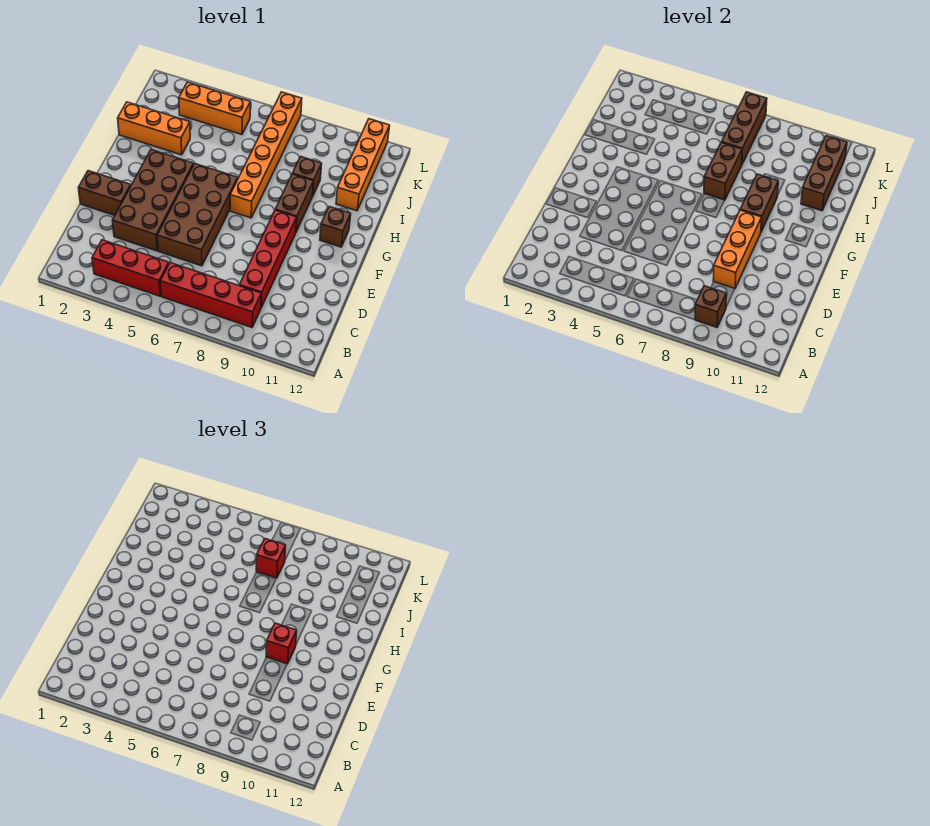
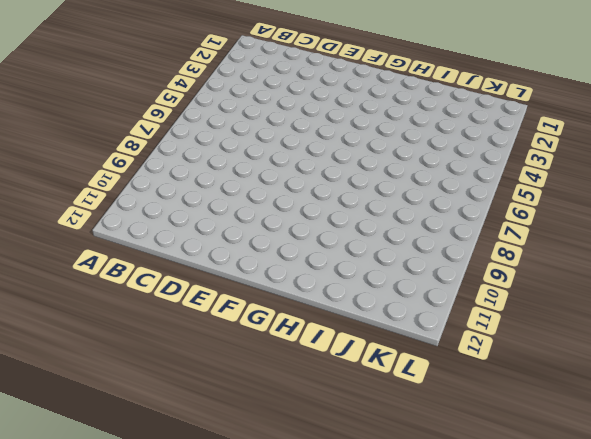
none -> red 1x3 brick [92,240,169,296]
none -> red 1x4 brick [160,263,261,327]
none -> red 1x4 brick [240,210,297,308]

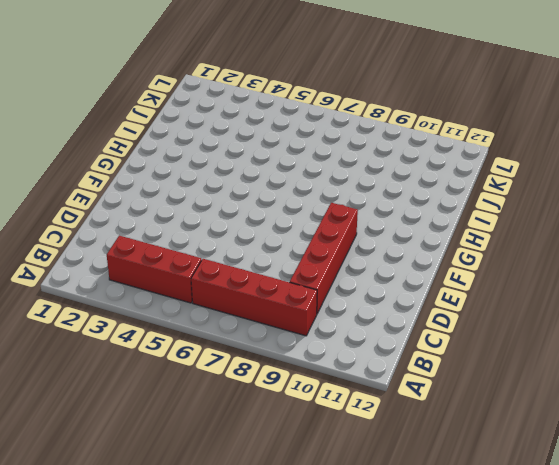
none -> brown 2x4 brick [112,150,193,251]
none -> brown 2x4 brick [157,164,238,266]
none -> brown 1x2 brick [78,171,131,215]

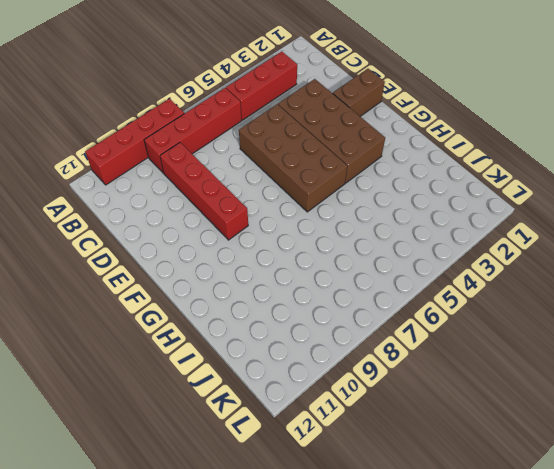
red 1x4 brick [85,99,184,185] -> none
none -> orange 1x6 brick [230,92,302,218]
none -> brown 1x2 brick [275,174,313,232]
none -> brown 1x1 brick [320,207,351,247]

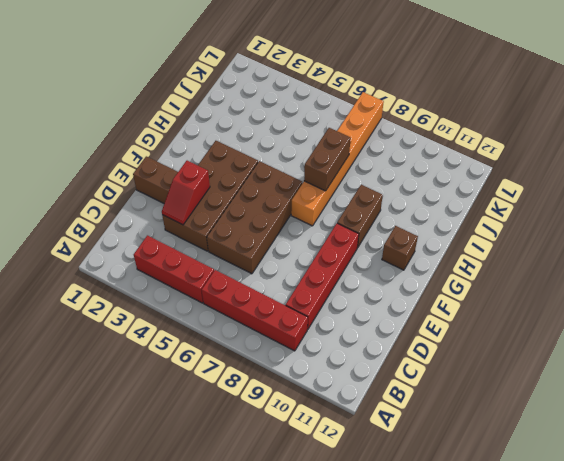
red 1x2 slope [162,161,210,225] -> none
none -> orange 1x3 brick [118,102,190,155]
none -> brown 1x1 brick [292,156,322,196]
none -> orange 1x4 brick [336,119,390,211]

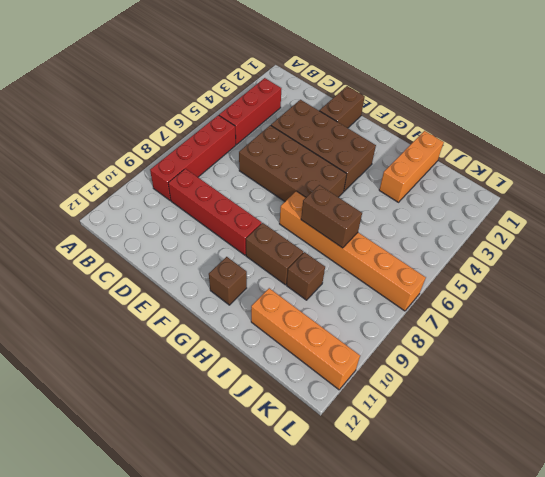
none -> orange 1x3 brick [179,82,250,135]
none -> brown 1x1 brick [695,286,726,327]
none -> orange 1x3 brick [713,210,762,288]

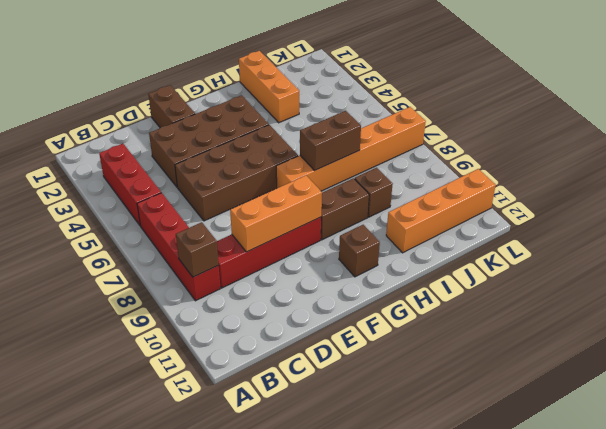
none -> orange 1x3 brick [179,82,250,135]
none -> brown 1x2 brick [740,174,778,232]
none -> brown 1x3 brick [801,136,847,211]

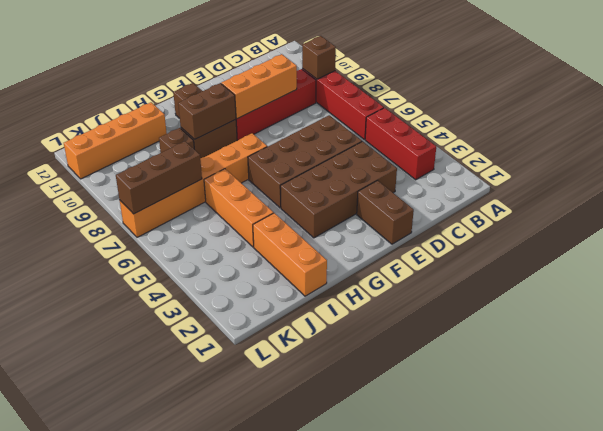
orange 1x3 brick [204,169,274,247] -> orange 1x3 brick moved to [179,82,250,135]
none -> brown 1x2 brick [704,142,742,200]
none -> brown 1x3 brick [801,136,847,211]
none -> red 1x1 brick [266,623,297,664]

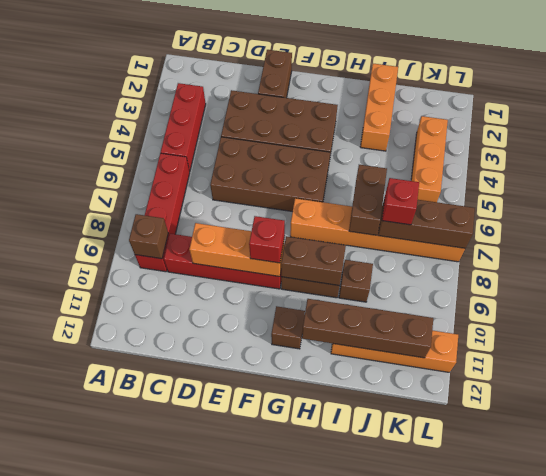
brown 1x4 brick [302,299,433,358] -> brown 1x3 brick [801,136,847,211]
brown 1x2 brick [349,165,387,235] -> brown 1x2 brick turned to [704,142,742,200]

